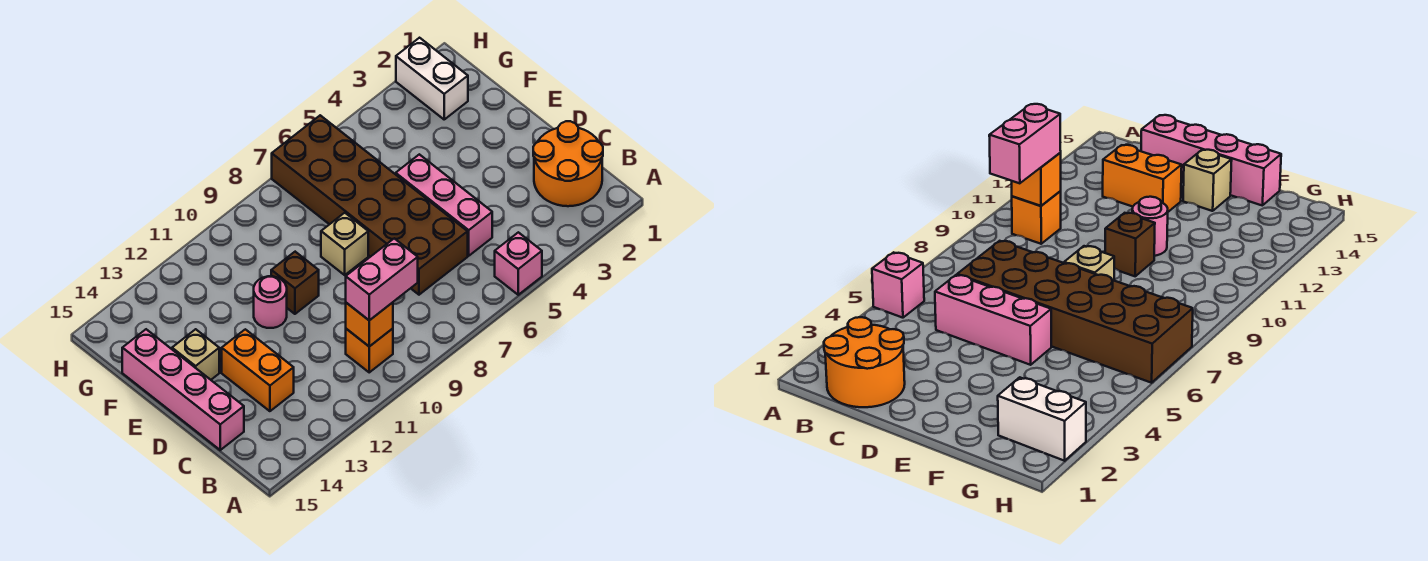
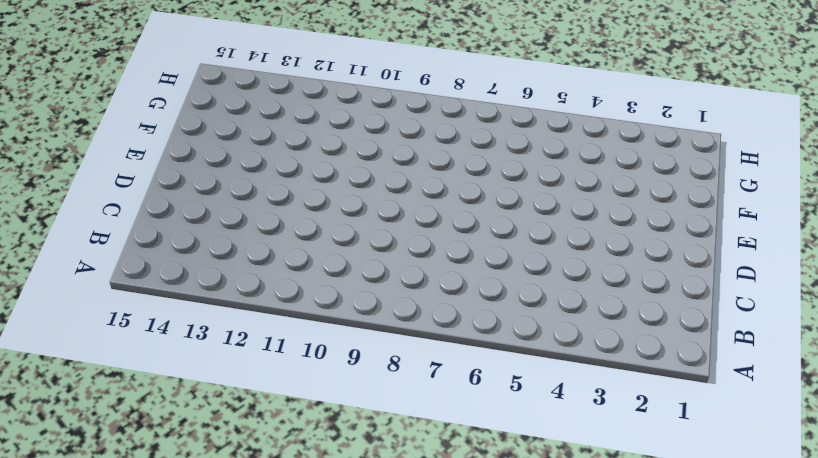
none -> pink 1x1 brick [495,232,542,295]
none -> orange 2x2 round brick [533,121,603,206]
none -> orange 1x1 brick [346,329,393,372]

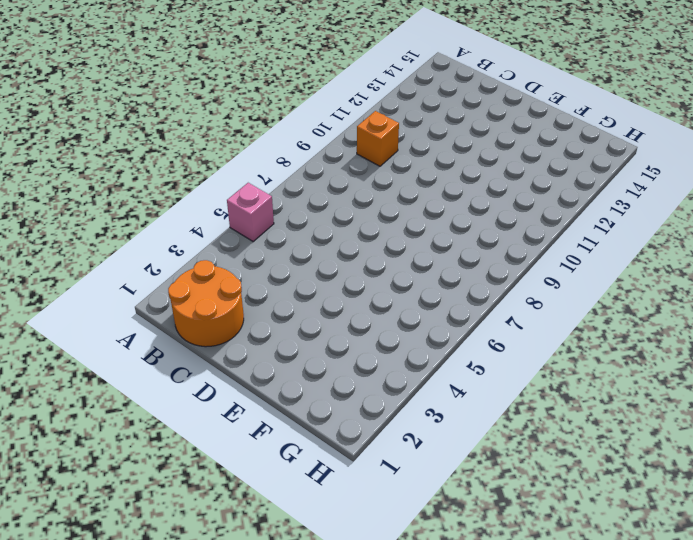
none -> pink 1x3 brick [396,154,492,256]
none -> brown 2x6 brick [272,115,468,295]
none -> orange 1x2 brick [222,329,294,411]

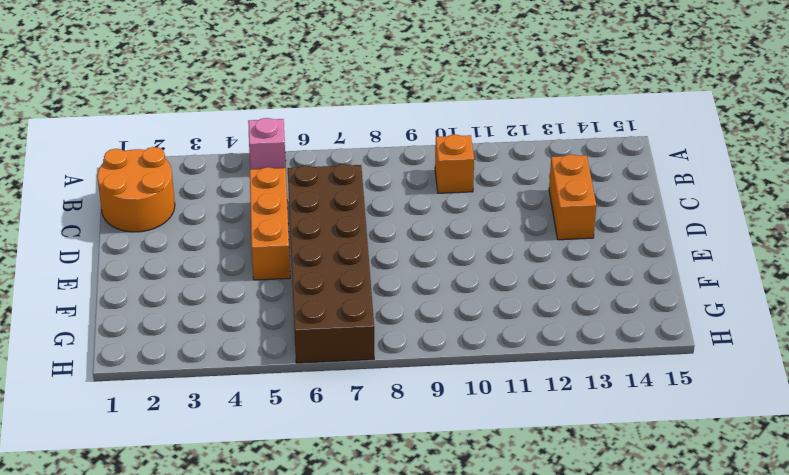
orange 1x3 brick [250,167,290,280] -> pink 1x3 brick [396,154,492,256]
none -> pink 1x4 brick [122,329,244,450]
none -> tan 1x1 brick [321,213,368,275]
none -> brown 1x1 brick [271,252,319,314]

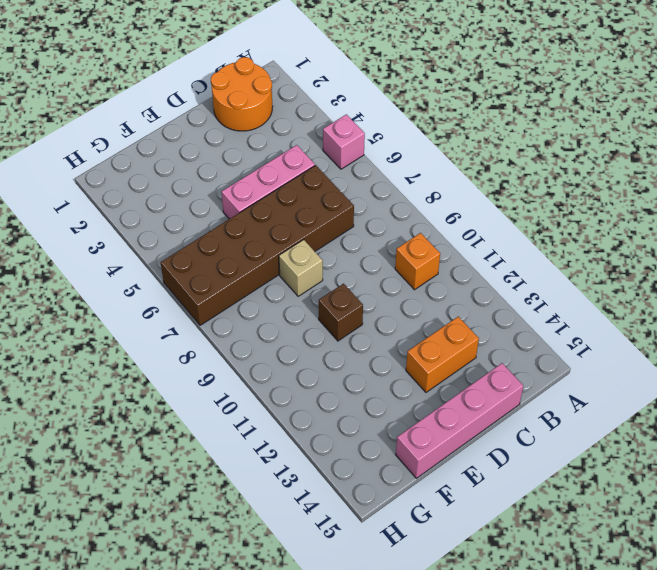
none -> pink 1x1 round brick [254,276,287,328]
none -> tan 1x1 brick [172,329,219,380]
none -> white 1x2 brick [396,38,468,119]

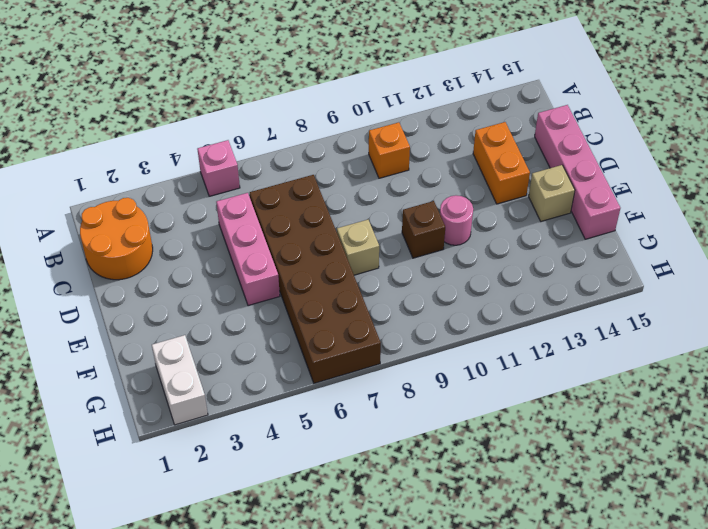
none -> orange 1x1 brick [346,302,393,346]
none -> pink 1x2 brick [346,238,418,320]

